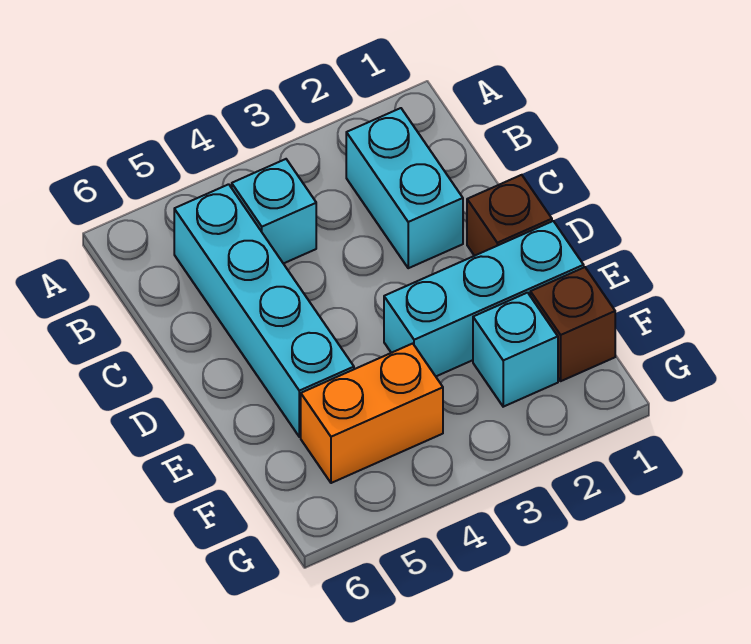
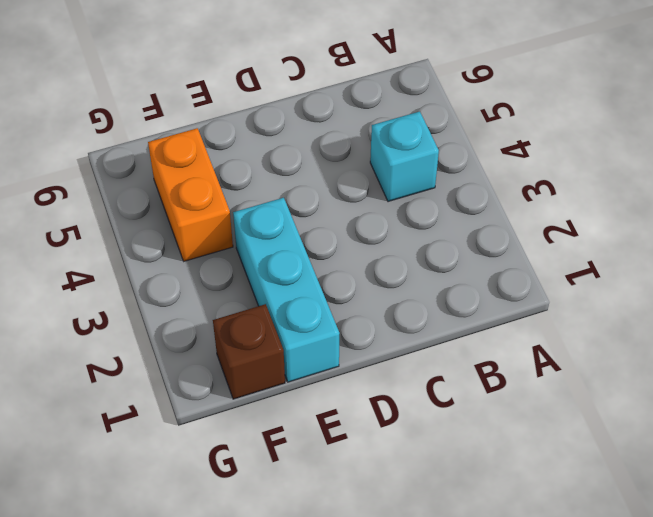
none -> cyan 1x2 brick [346,108,463,268]
none -> cyan 1x4 brick [174,184,354,437]

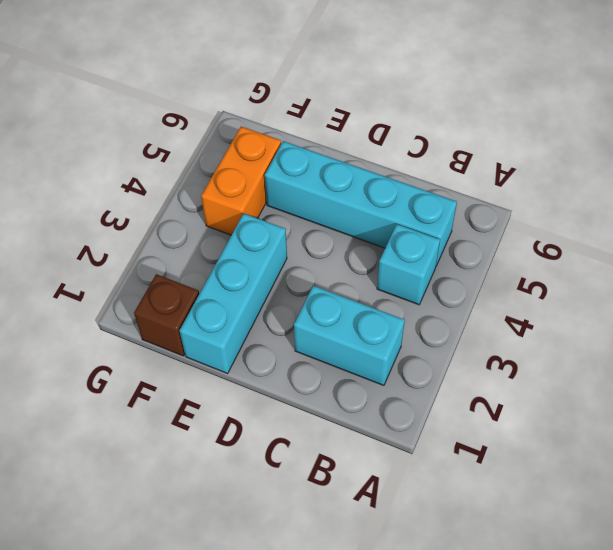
none -> brown 1x1 brick [467,175,552,256]
none -> cyan 1x1 brick [473,293,558,407]

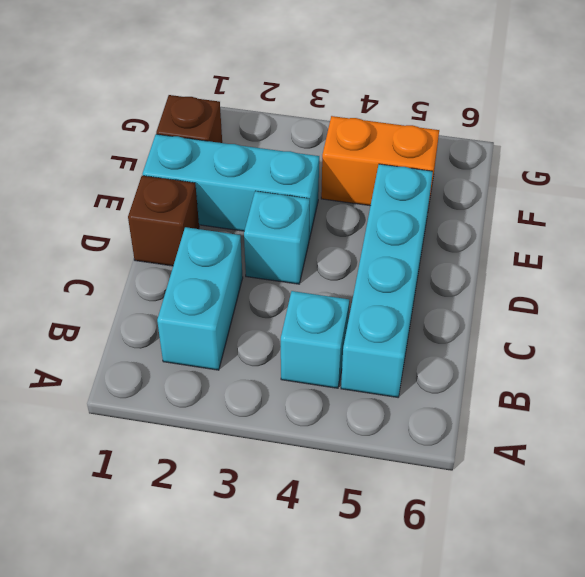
cyan 1x1 brick [244,191,310,284] -> cyan 1x1 brick moved to [473,293,558,407]

